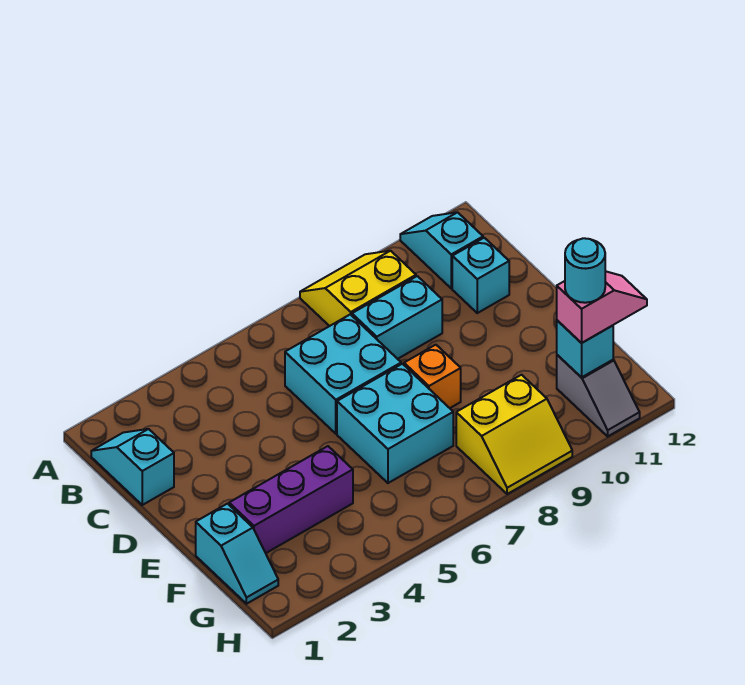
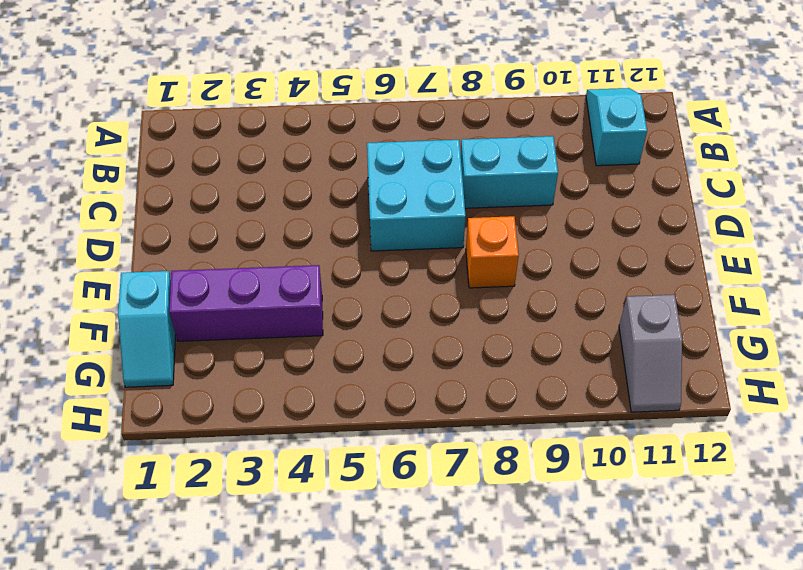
none -> yellow 2x2 slope [300,251,416,326]
none -> cyan 1x2 slope [91,429,174,505]
none -> cyan 1x1 brick [452,238,509,313]

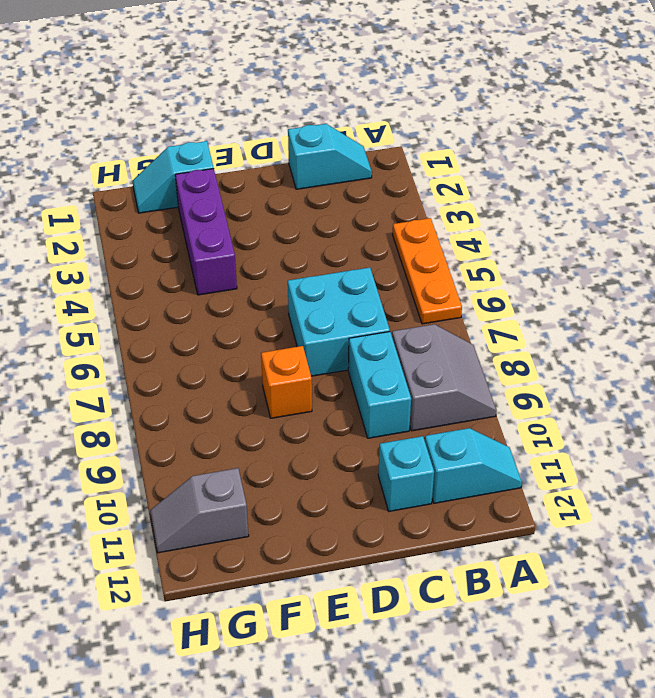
orange 1x3 plate [393,218,462,324] -> none
grey 2x2 slope [392,324,497,431] -> yellow 2x2 slope [300,251,416,326]
none -> cyan 2x2 brick [337,364,453,483]
none -> yellow 2x2 slope [456,375,572,494]
none -> cyan 1x1 brick [557,320,613,377]

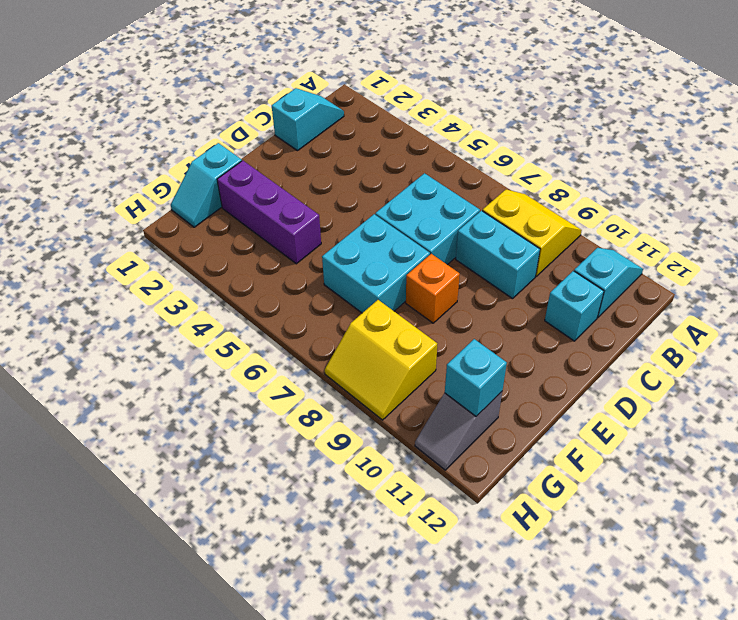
none -> pink 1x2 slope [557,271,647,343]
none -> cyan 1x1 round brick [565,238,605,303]

